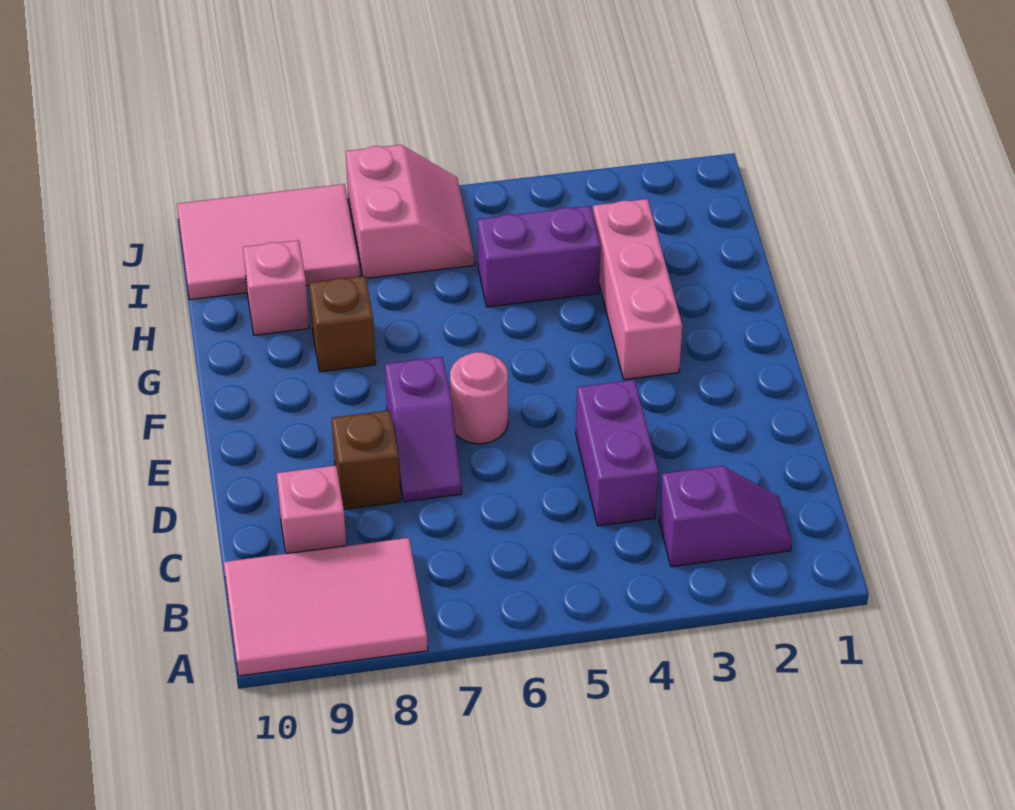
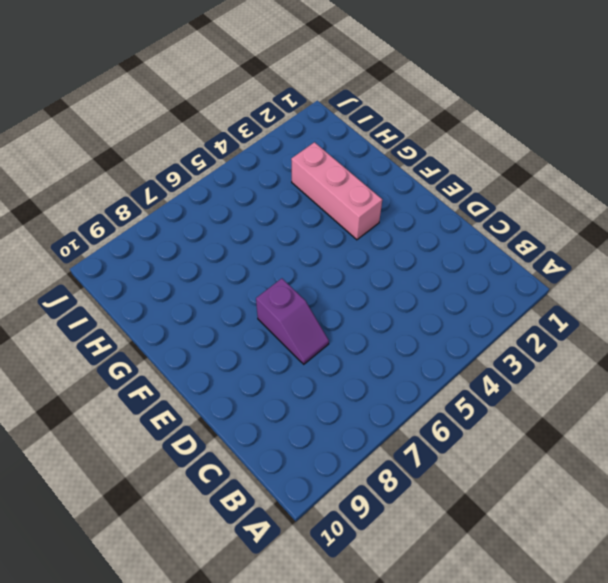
none -> pink 2x3 tile [224,538,428,676]
none -> purple 1x2 slope [659,466,792,567]
none -> purple 1x2 brick [576,380,658,526]

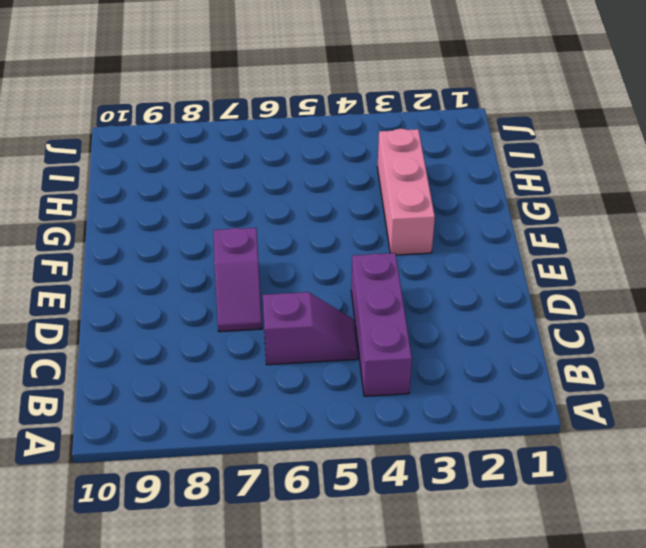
purple 1x3 brick [351,253,412,396] -> purple 1x2 brick [576,380,658,526]
purple 1x2 slope [263,292,357,365] -> purple 1x2 slope moved to [659,466,792,567]
none -> pink 2x3 tile [224,538,428,676]
none -> pink 1x1 brick [277,466,346,554]
none -> brown 1x1 brick [332,410,401,509]

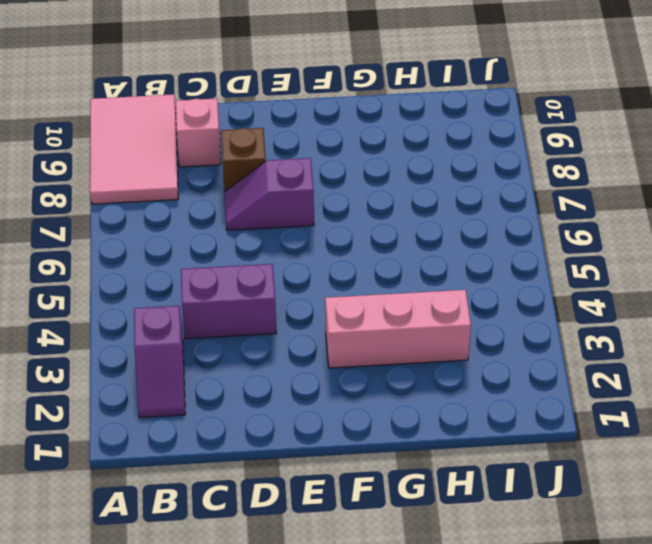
none -> pink 1x1 round brick [450,352,508,444]
none -> brown 1x1 brick [309,276,376,372]
none -> purple 1x2 brick [477,206,600,307]

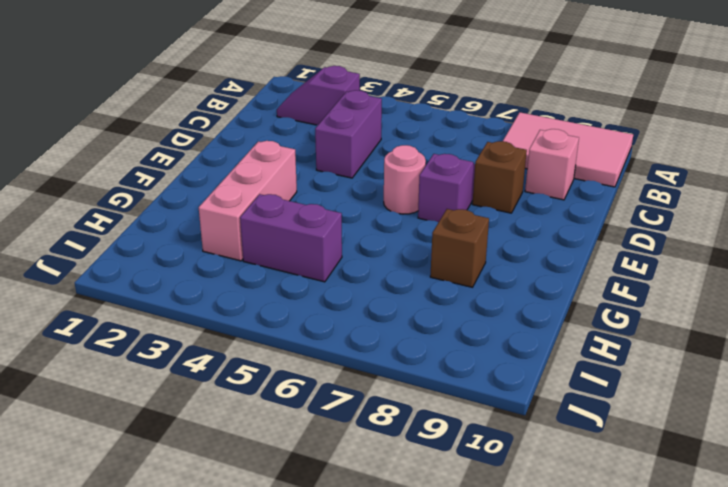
none -> pink 1x1 brick [243,240,309,335]
none -> pink 2x2 slope [346,145,475,278]
none -> pink 2x3 tile [177,184,360,300]

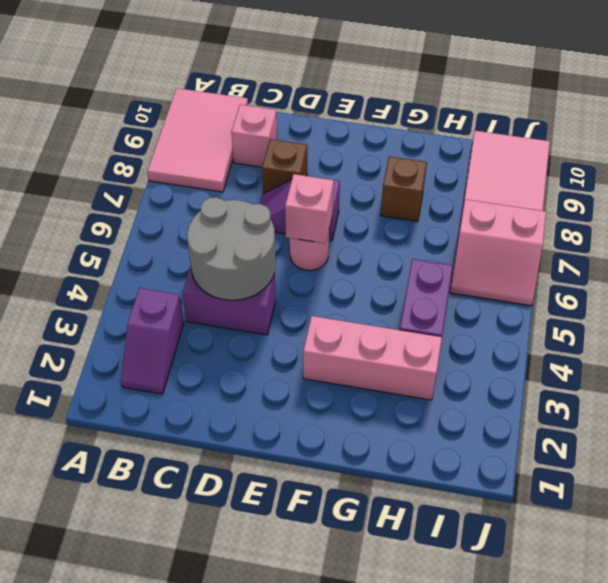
grey 2x2 round brick [187,197,276,300] -> none
pink 1x1 brick [285,174,334,243] -> pink 1x1 brick moved to [243,240,309,335]

